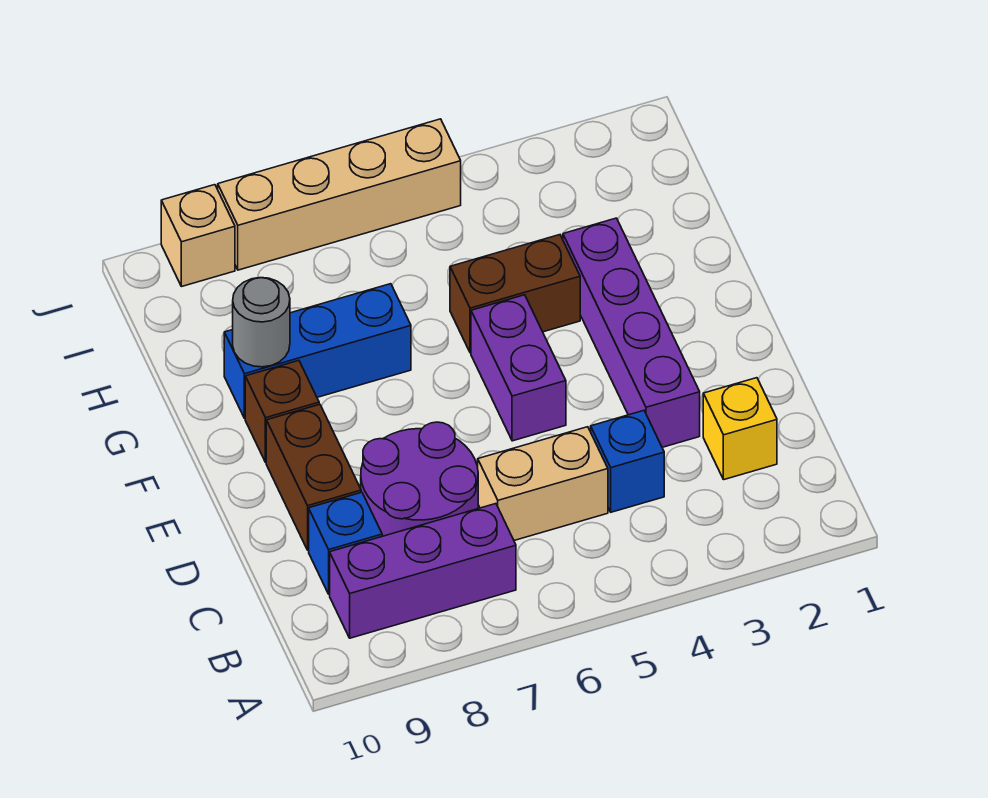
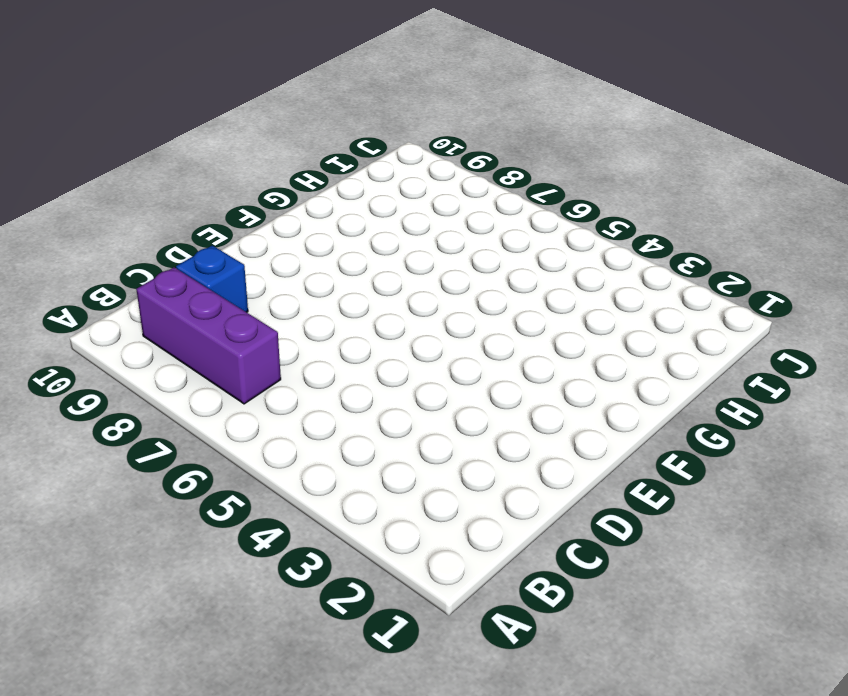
none -> yellow 1x1 brick [703,378,777,480]
none -> blue 1x1 brick [591,411,664,512]
none -> tan 1x2 brick [478,427,608,540]

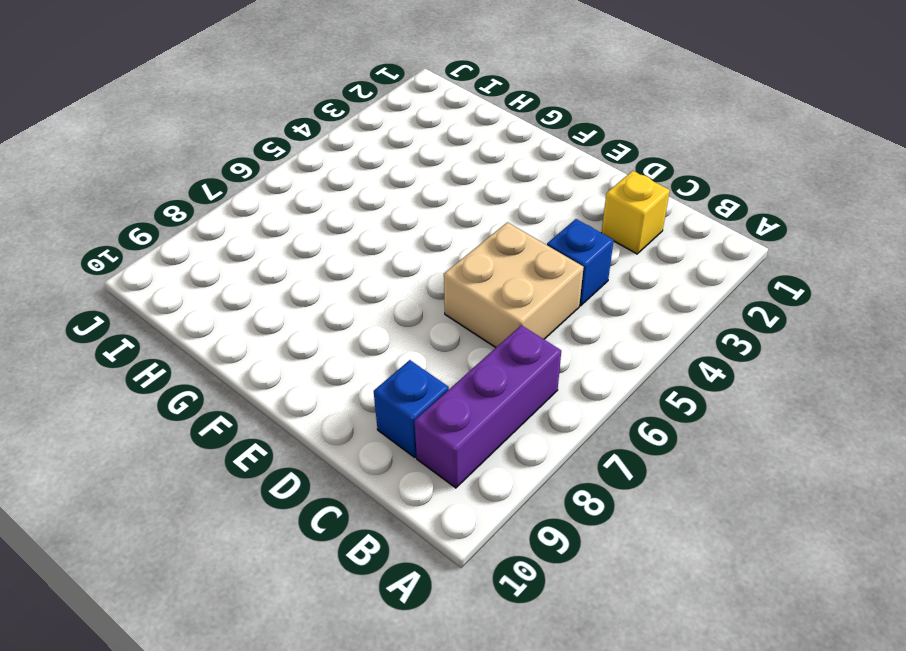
tan 2x2 brick [444,222,584,348] -> tan 1x2 brick [478,427,608,540]
none -> purple 2x2 round brick [361,422,478,536]
none -> purple 1x4 brick [563,218,700,447]
none -> brown 1x2 brick [266,404,361,550]

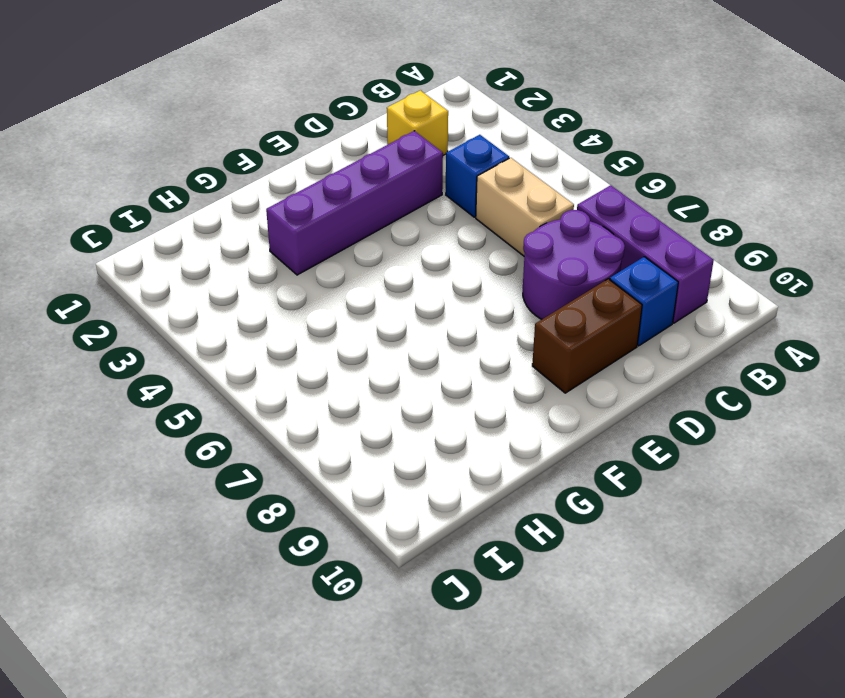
none -> purple 1x2 brick [471,295,566,441]
none -> brown 1x1 brick [245,361,319,462]
none -> brown 1x2 brick [450,235,580,353]

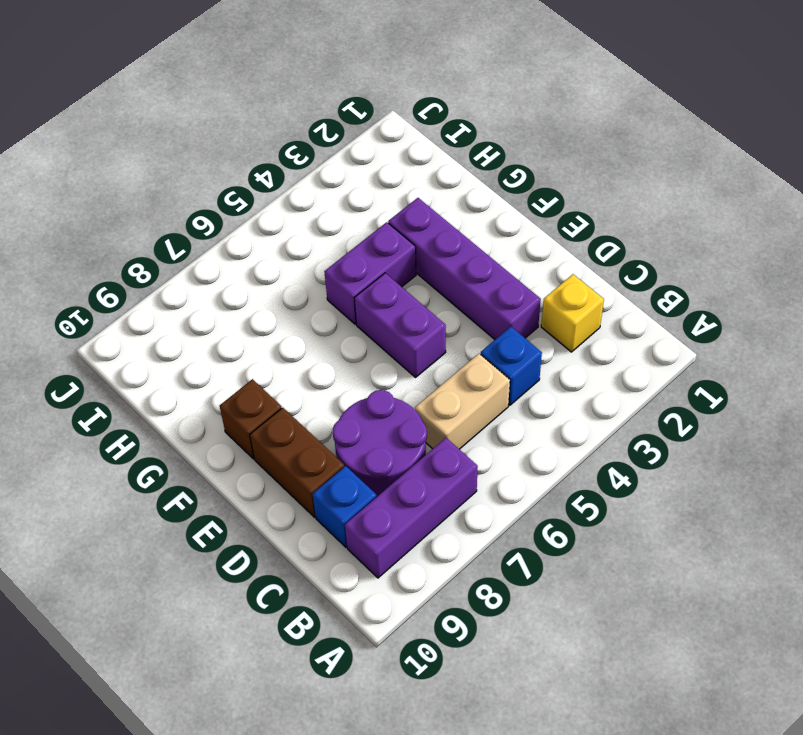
purple 1x2 brick [324,222,416,324] -> brown 1x2 brick [450,235,580,353]
none -> blue 1x3 brick [224,284,411,418]
none -> tan 1x4 brick [218,119,461,270]
none -> tan 1x1 brick [161,185,235,287]

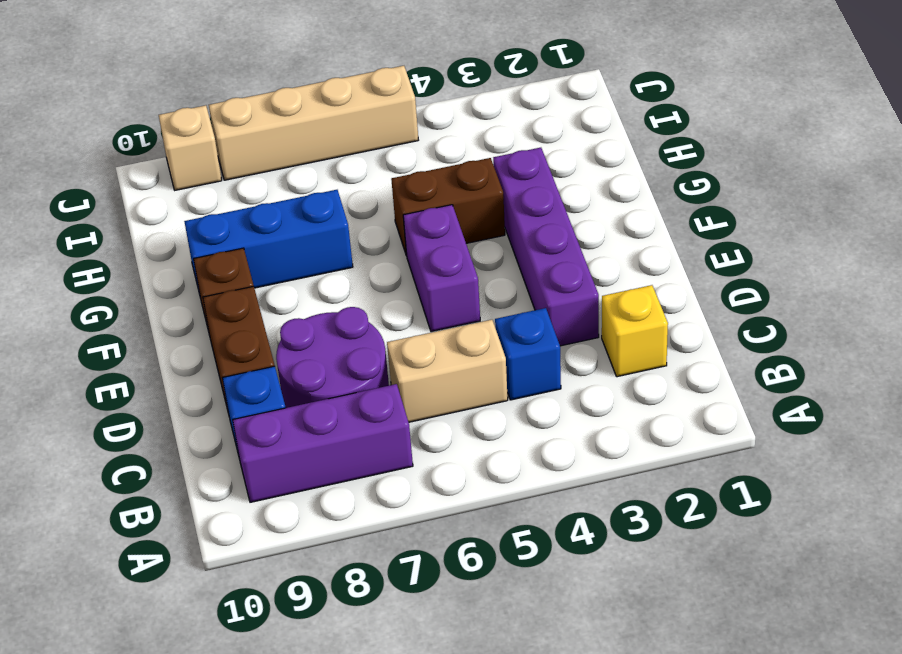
none -> grey 1x1 round brick [233,278,290,367]

